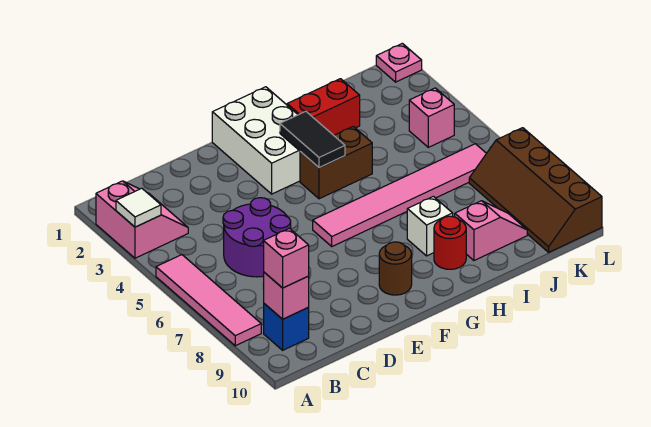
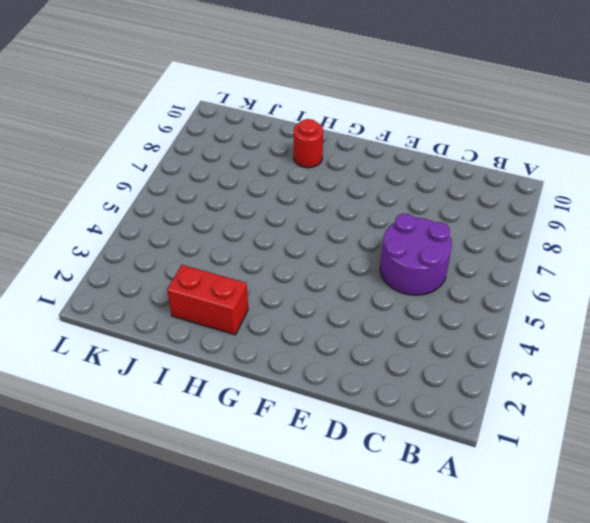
none -> pink 2x2 slope [96,181,188,258]
none -> pink 1x4 tile [156,255,261,346]
none -> blue 1x1 brick [264,304,309,350]

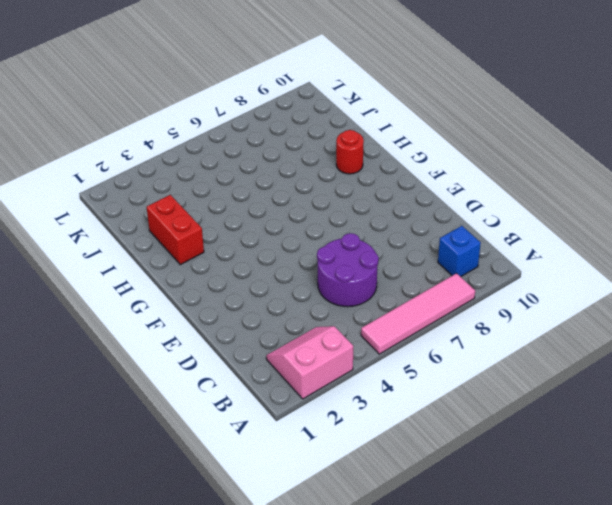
none -> white 2x3 brick [212,87,300,194]
none -> pink 1x6 tile [313,144,487,246]
none -> brown 1x1 round brick [379,242,412,295]

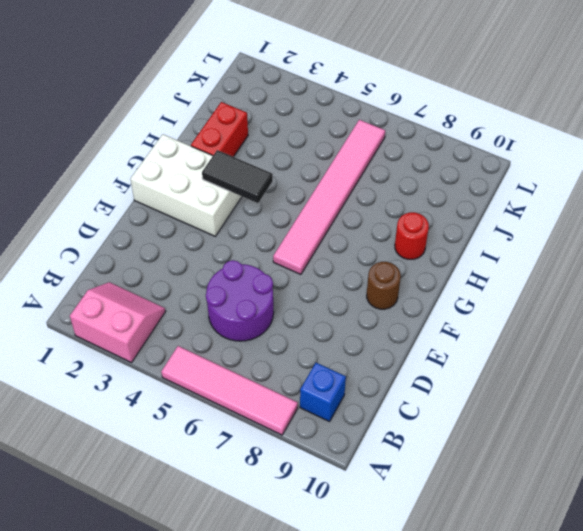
none -> brown 1x2 brick [300,126,372,199]
none -> white 1x1 brick [407,196,453,256]
none -> pink 1x2 slope [455,201,527,260]

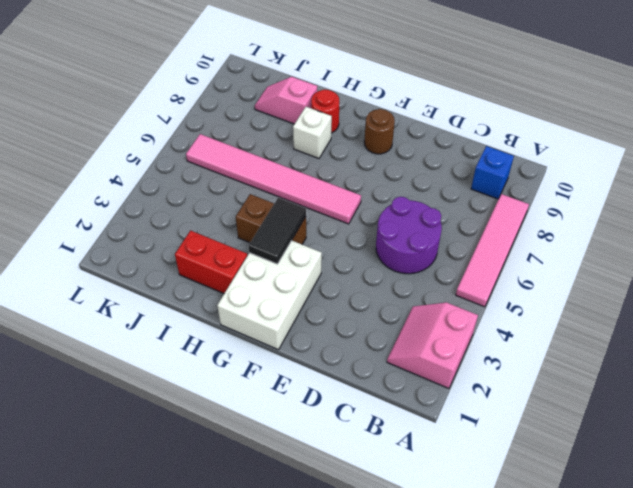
none -> pink 1x1 brick [409,88,454,147]
none -> brown 2x4 slope [469,128,602,252]
none -> pink 1x1 plate [376,43,422,82]

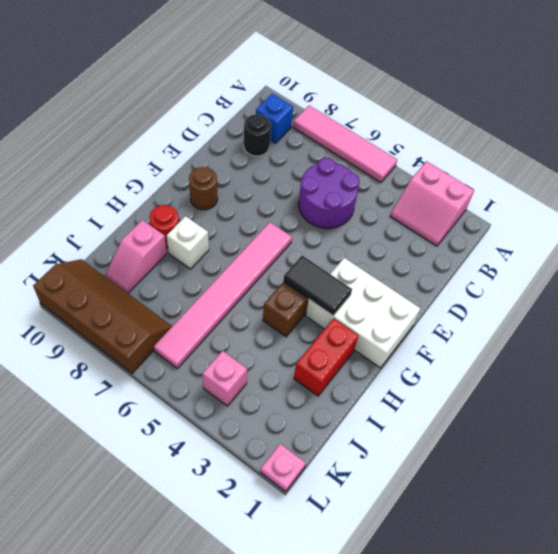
black 1x1 round brick [244,114,271,156] -> none
none -> white 1x1 tile [116,188,161,227]
none -> pink 1x1 brick [263,272,309,319]
none -> pink 1x1 brick [264,228,309,288]

